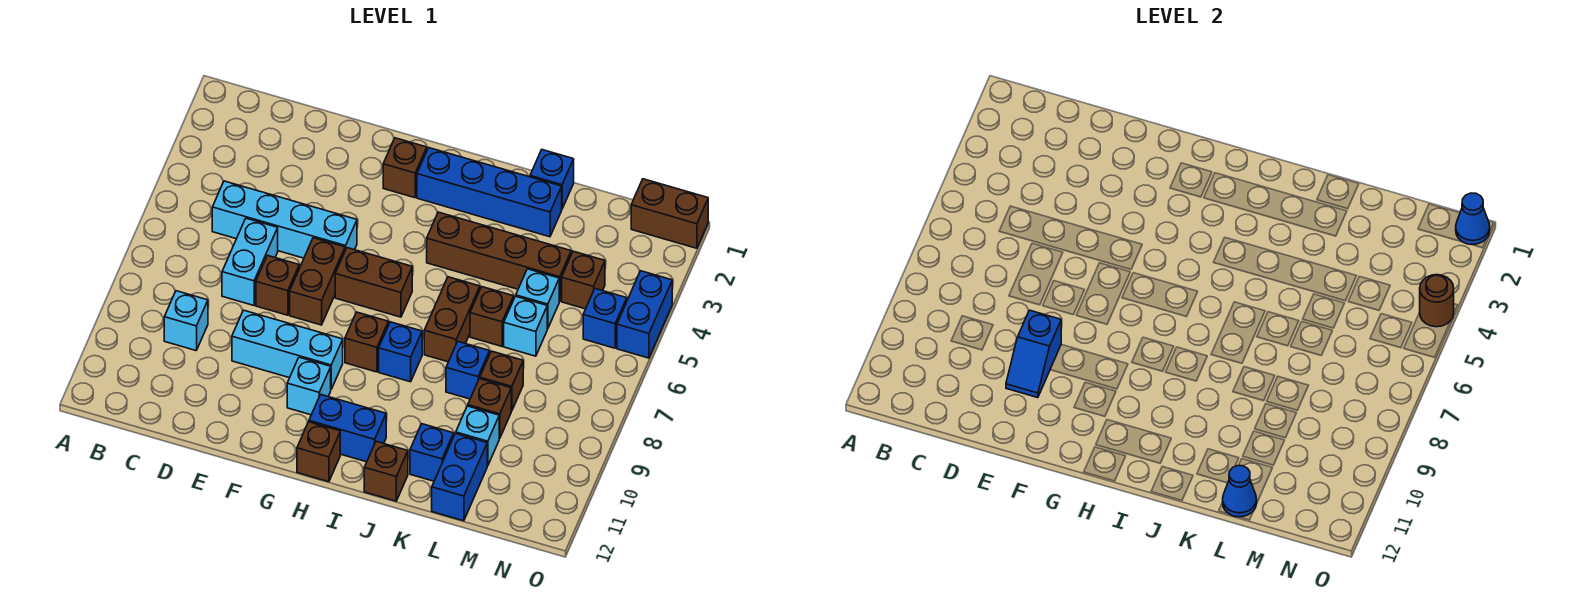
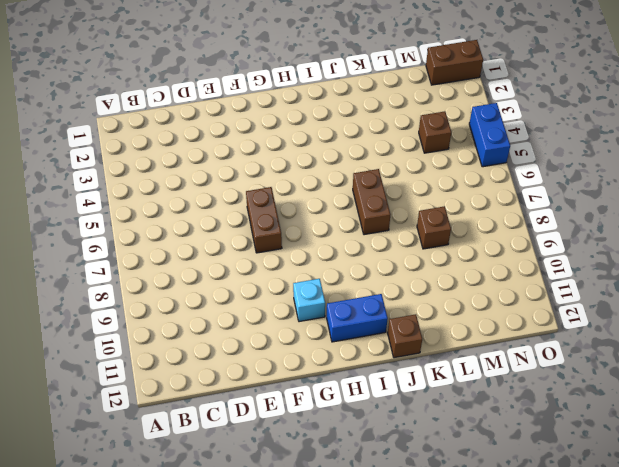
none -> cyan 1x4 brick [212,181,357,258]
none -> cyan 1x1 brick [164,291,208,350]
none -> cyan 1x2 brick [222,218,278,305]
none -> brown 1x1 brick [256,255,299,315]

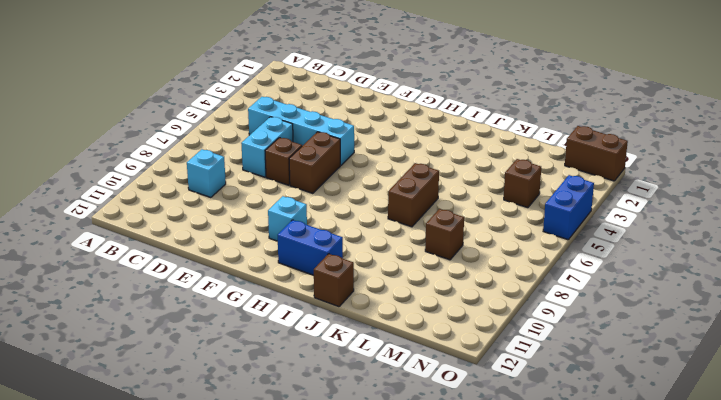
none -> cyan 1x3 brick [232,310,343,389]
none -> brown 1x1 brick [383,138,427,198]
none -> brown 1x2 brick [335,248,412,317]
none -> blue 1x4 brick [417,148,562,237]

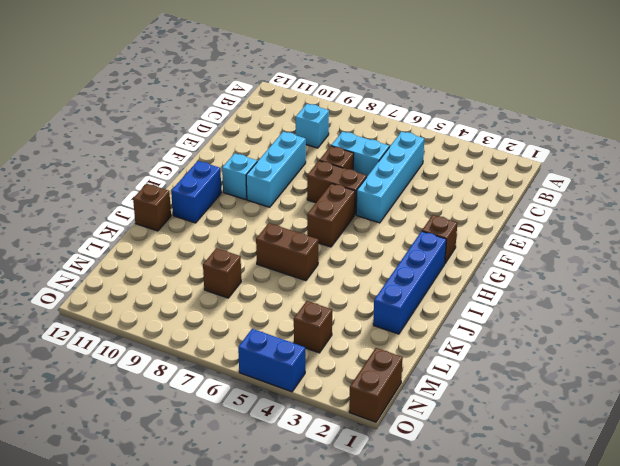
none -> brown 1x1 brick [345,312,388,372]
none -> brown 1x1 brick [297,422,340,482]
none -> brown 1x4 brick [427,212,571,301]
none -> blue 1x1 brick [379,322,422,382]

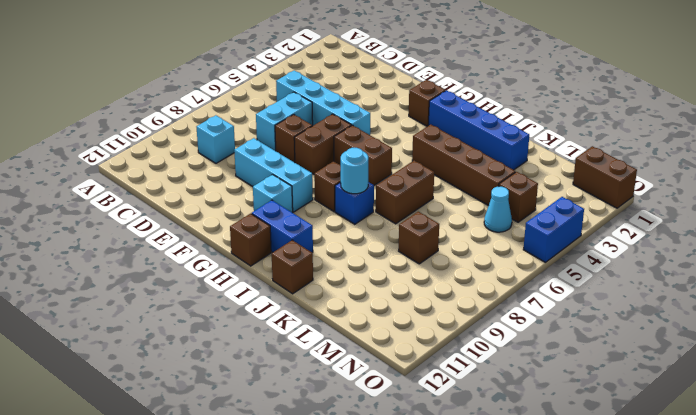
cyan 1x1 round brick [341,148,368,194] -> none
cyan 1x1 cone [484,187,512,232] -> none
none -> blue 1x1 brick [530,150,574,208]
none -> brown 1x1 brick [470,287,514,346]
none -> blue 1x1 brick [446,342,490,399]
none -> blue 1x1 brick [410,424,454,481]

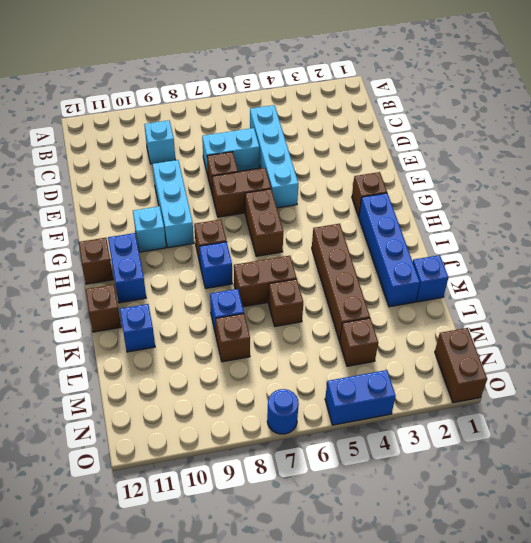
blue 1x1 round brick [267,389,299,434] -> none
none -> cyan 1x1 brick [516,269,559,329]
none -> cyan 1x1 brick [504,296,547,356]
none -> brown 1x1 brick [468,379,511,439]
none -> cyan 1x1 brick [456,406,499,466]

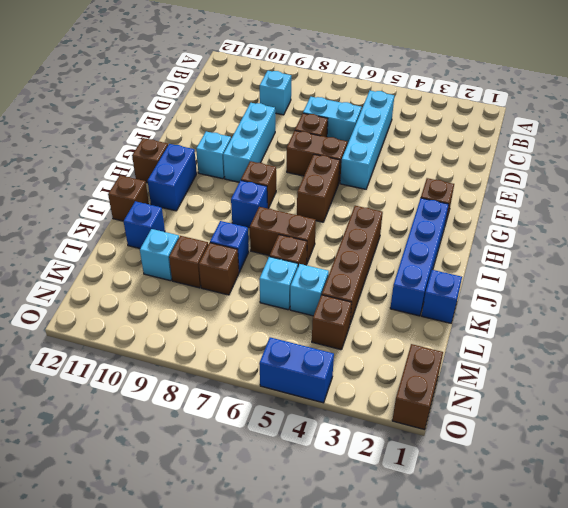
none -> blue 1x2 brick [432,433,487,521]
none -> blue 1x1 brick [583,289,627,348]
none -> blue 1x2 slope [1006,310,1061,398]
none -> blue 1x1 cone [1223,466,1257,517]

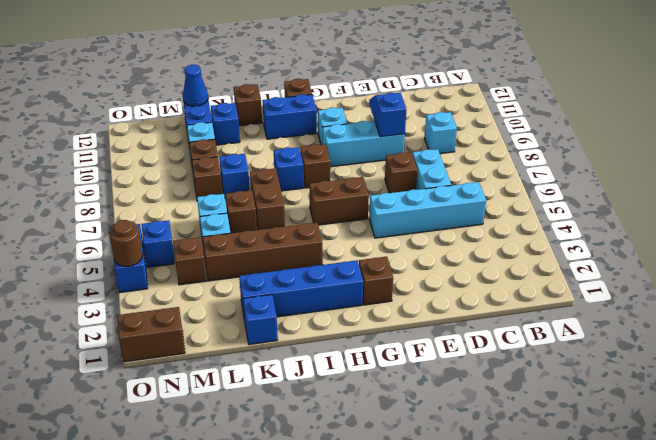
none -> brown 1x2 brick [290,238,345,325]
none -> blue 1x1 cone [1456,193,1490,244]

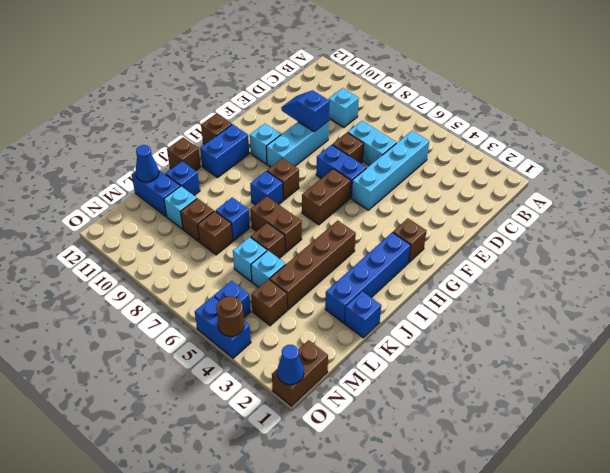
blue 1x2 brick [316,145,366,198] -> brown 1x2 brick [290,238,345,325]

